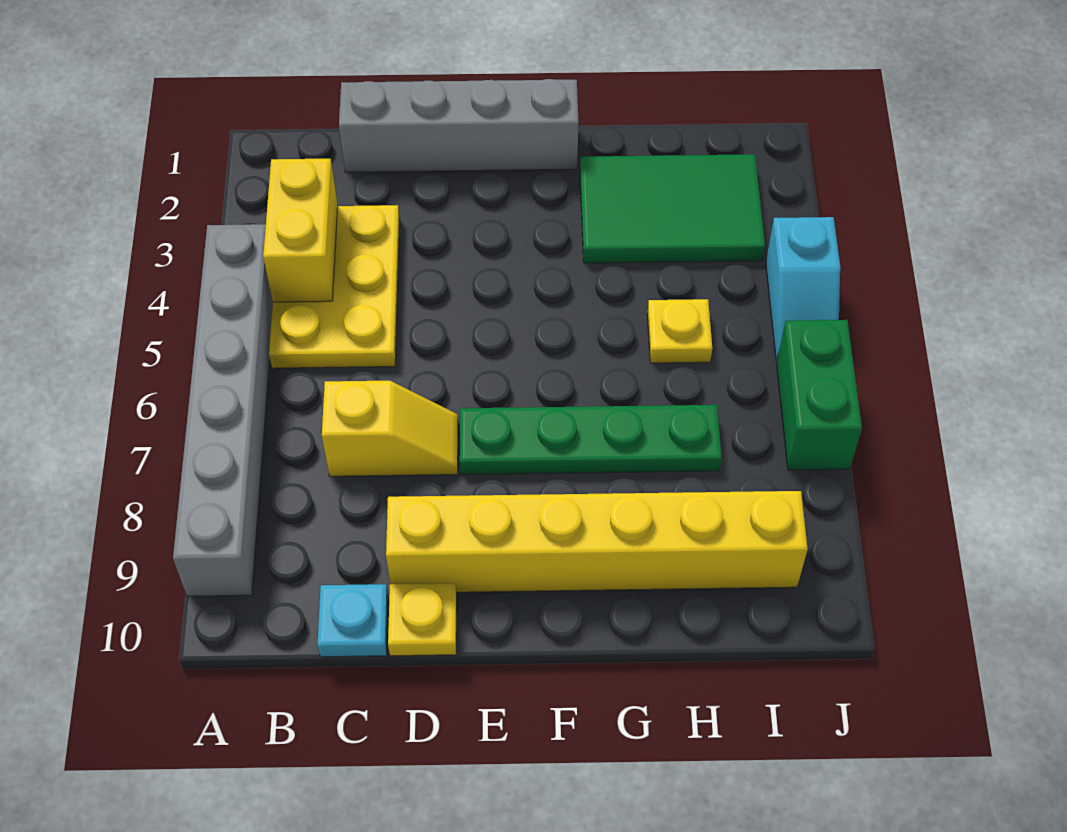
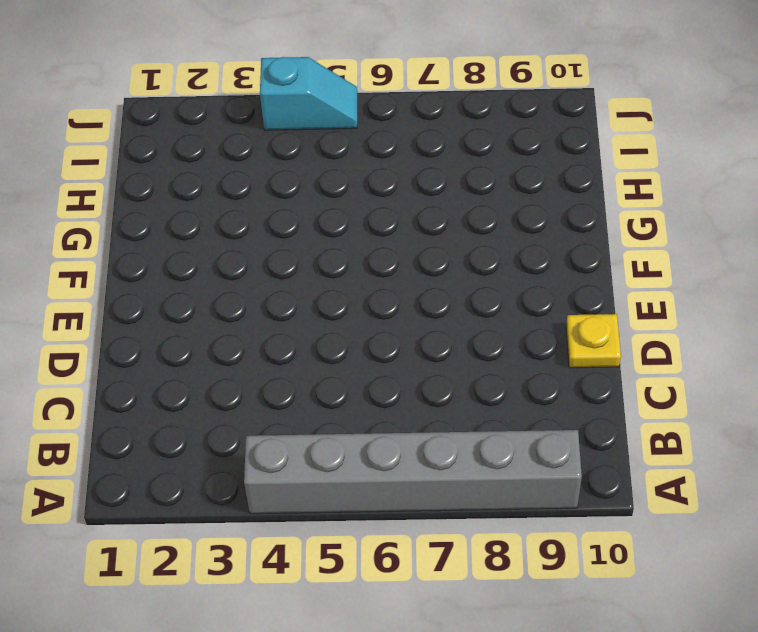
none -> yellow 2x3 plate [269,205,400,368]
none -> grey 1x4 brick [339,79,579,172]
none -> yellow 1x2 slope [322,381,458,476]

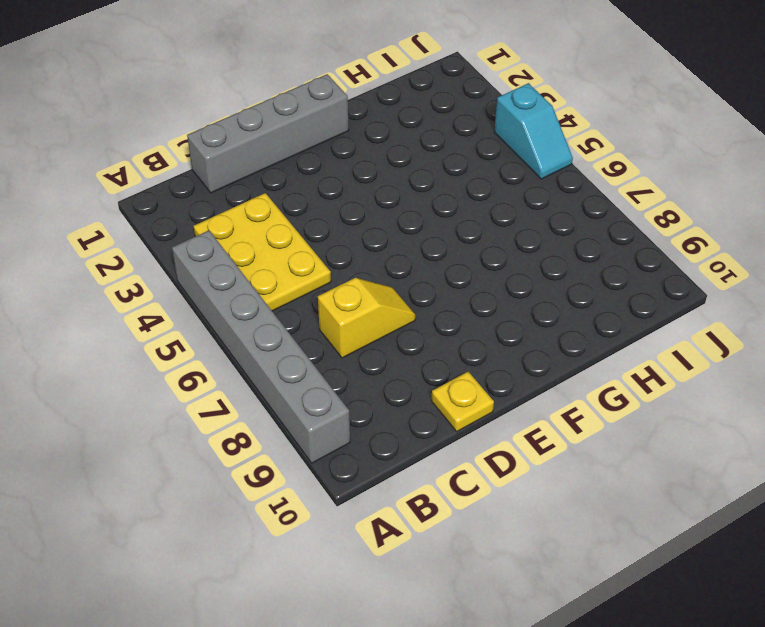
none -> cyan 1x1 plate [317,584,388,657]
none -> yellow 1x6 brick [386,491,808,592]
none -> green 1x4 plate [460,405,722,475]

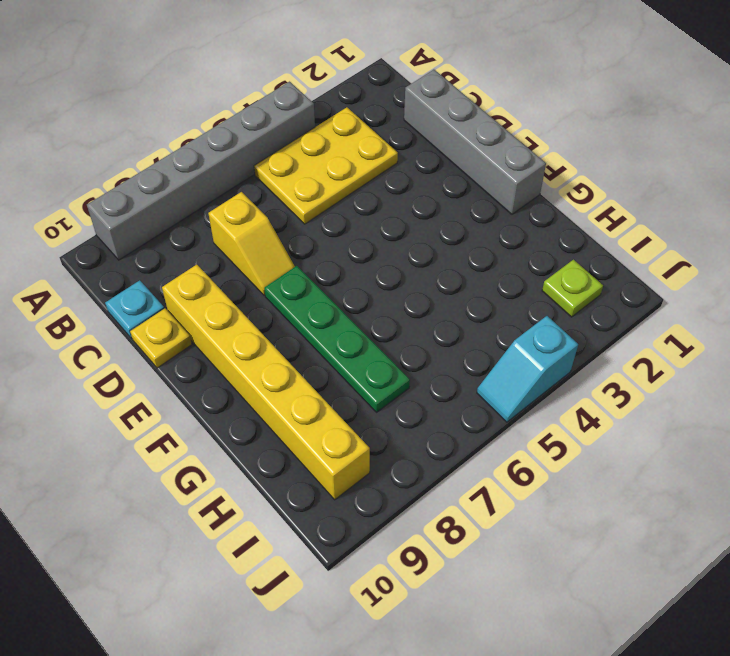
lime 1x1 plate [542,260,603,317] -> green 2x3 tile [580,154,765,263]
none -> yellow 1x1 plate [647,299,712,363]
none -> green 1x2 brick [777,320,862,470]
none -> yellow 1x2 brick [263,159,338,302]

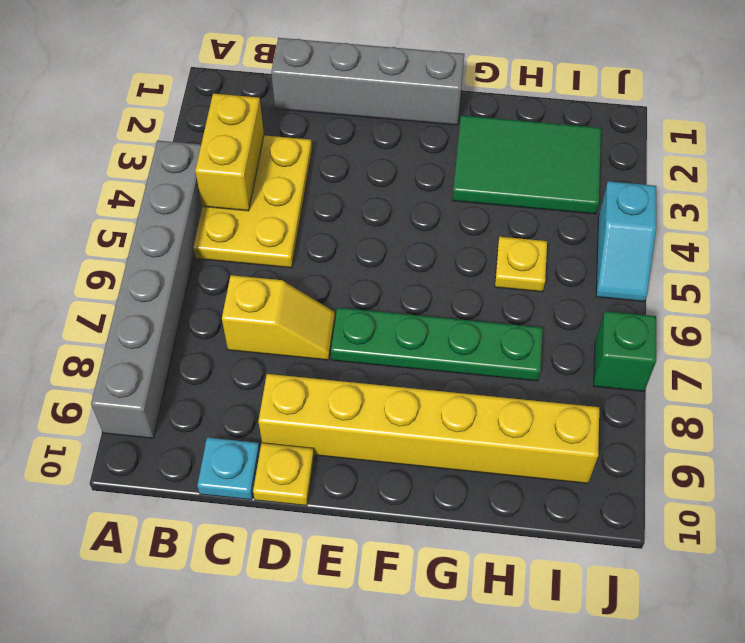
green 1x1 brick [594,311,656,391] -> green 1x2 brick [777,320,862,470]

